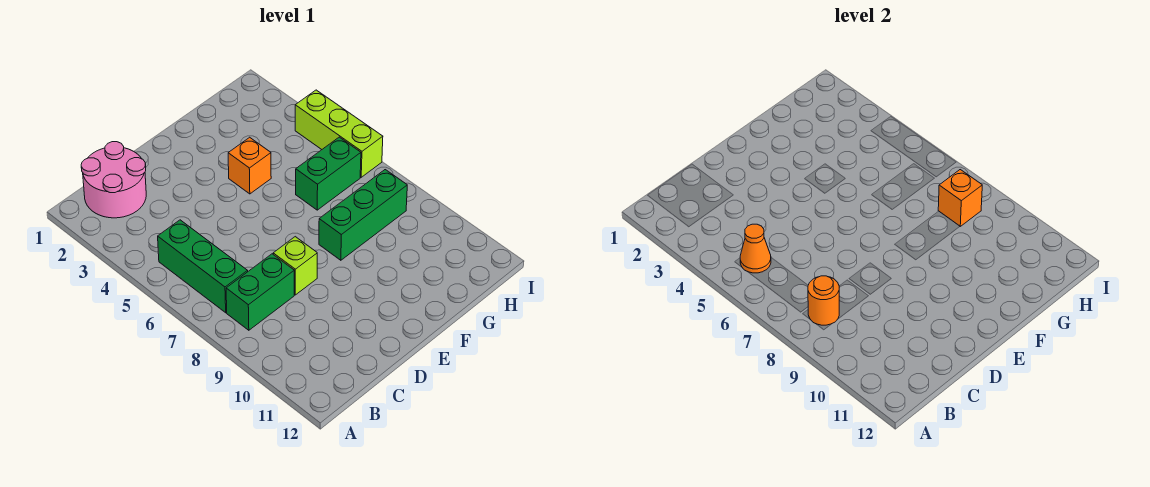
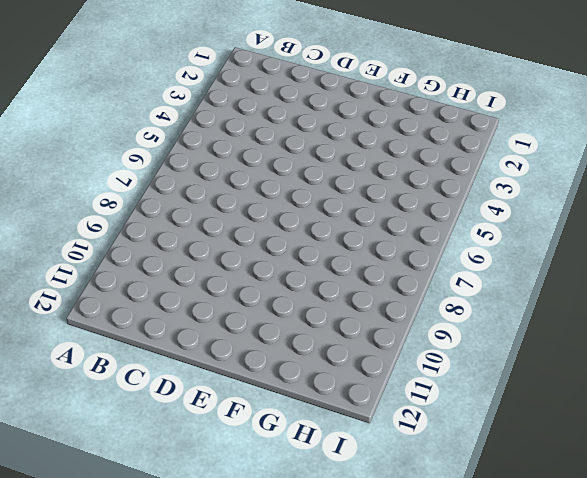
none -> pink 2x2 round brick [81,142,146,218]
none -> green 1x3 brick [158,220,248,313]

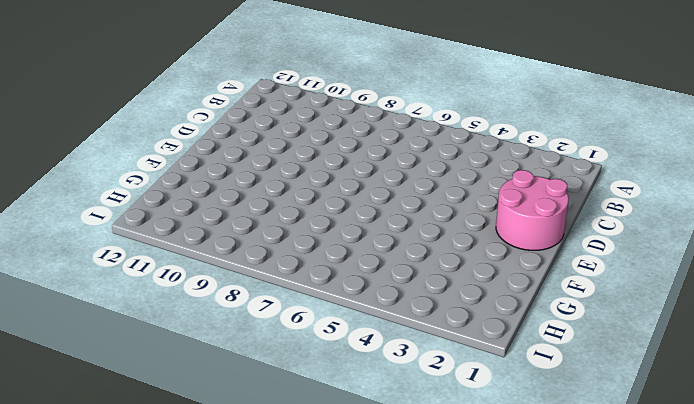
pink 2x2 round brick [496,170,569,250] -> pink 2x2 round brick moved to [81,142,146,218]
none -> green 1x3 brick [158,220,248,313]
none -> green 1x2 brick [226,254,294,330]

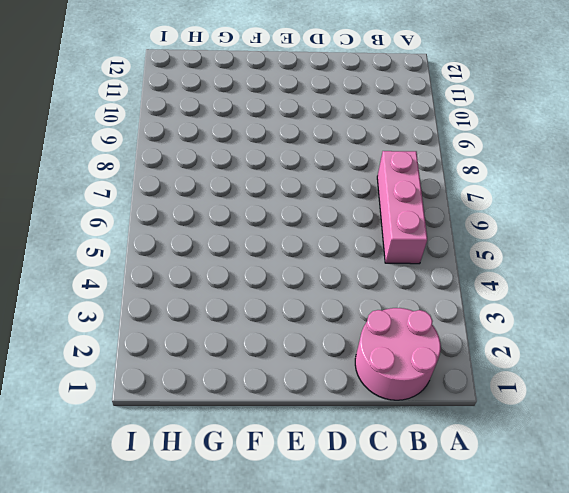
pink 1x3 brick [377,151,427,264] -> green 1x3 brick [158,220,248,313]
none -> green 1x2 brick [226,254,294,330]
none -> lime 1x1 brick [273,237,317,295]

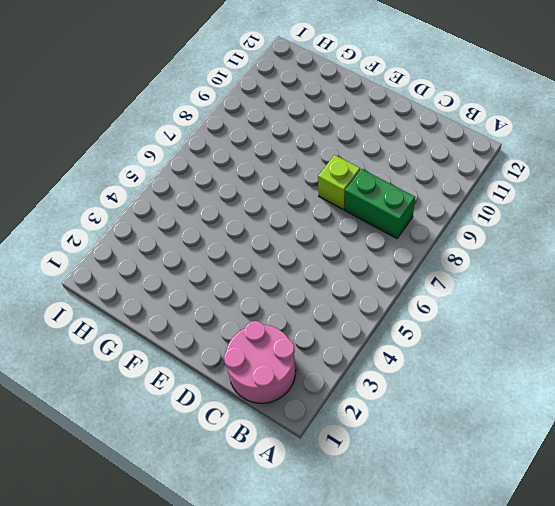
none -> green 1x3 brick [158,220,248,313]
none -> orange 1x1 brick [228,137,271,194]

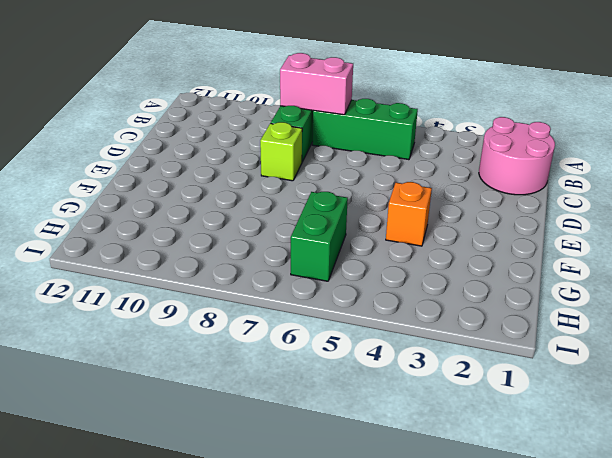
pink 1x2 brick [280,53,353,115] -> orange 1x1 round brick [808,276,839,325]
none -> green 1x3 brick [319,170,407,260]
none -> lime 1x3 brick [295,90,383,177]

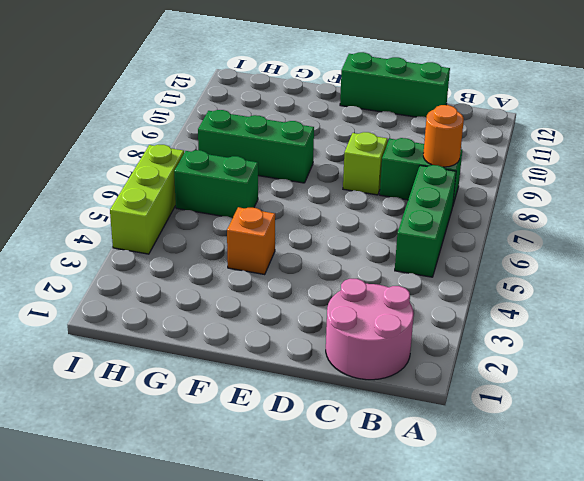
green 1x3 brick [340,52,450,117] -> none
none -> orange 1x1 cone [740,224,771,273]
none -> orange 1x1 brick [938,170,982,226]

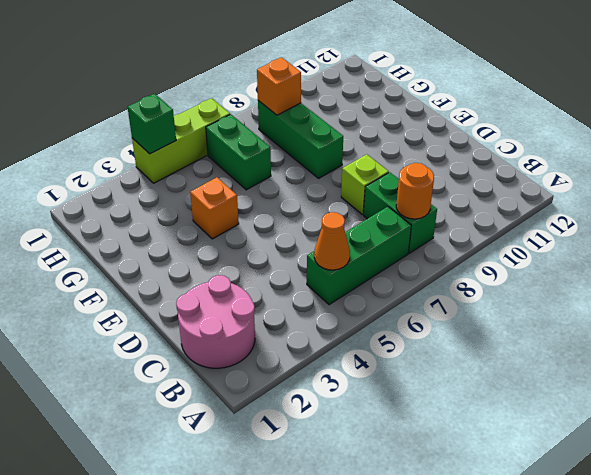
green 1x1 brick [128,94,176,154] -> none

